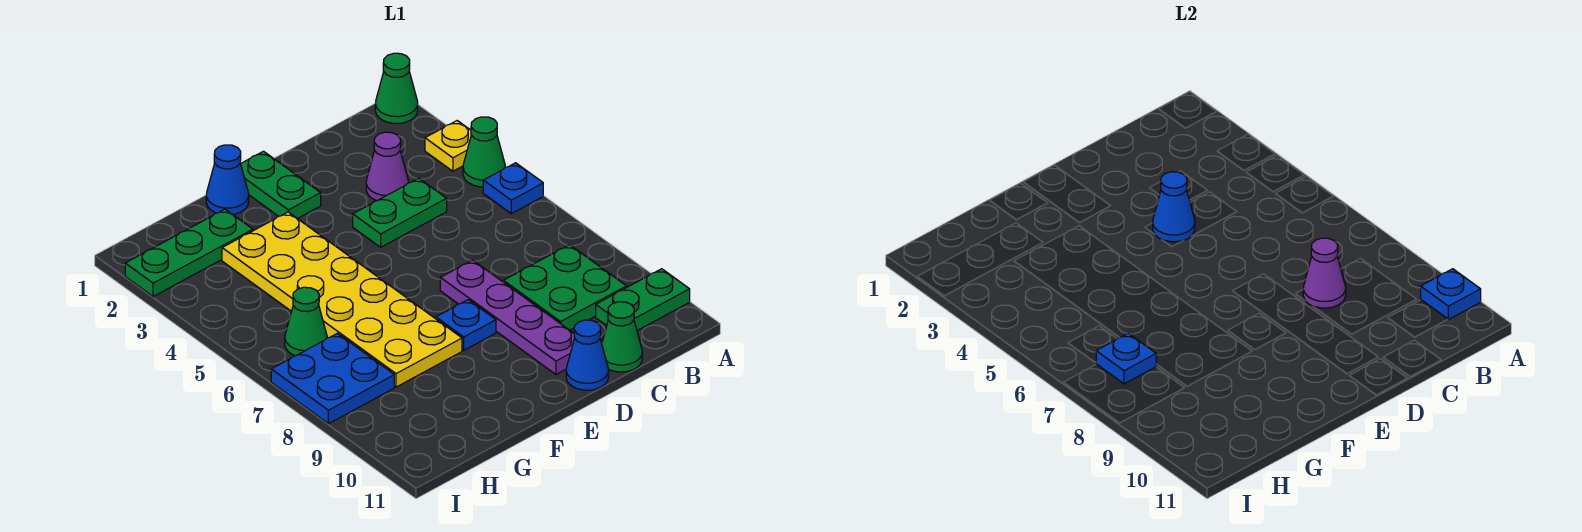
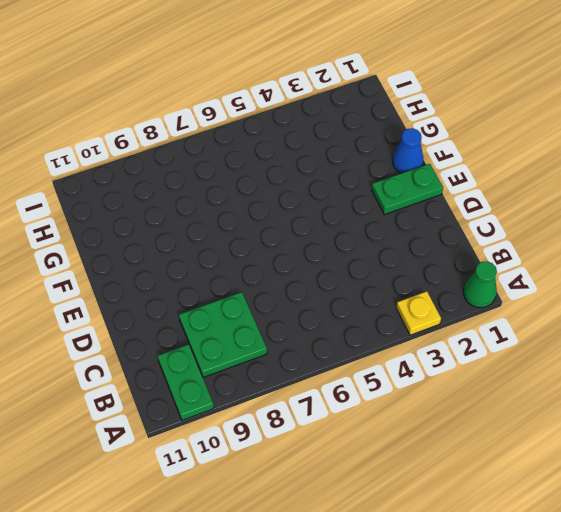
none -> green 1x1 cone [463,117,505,187]
none -> blue 1x1 plate [483,163,543,214]
none -> purple 1x1 cone [366,132,409,201]

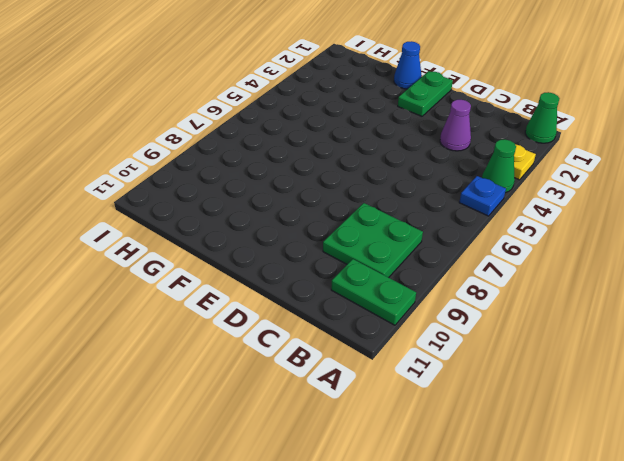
none -> green 1x2 plate [353,178,447,247]
none -> green 1x1 cone [602,302,642,372]
none -> purple 1x4 plate [440,260,574,374]

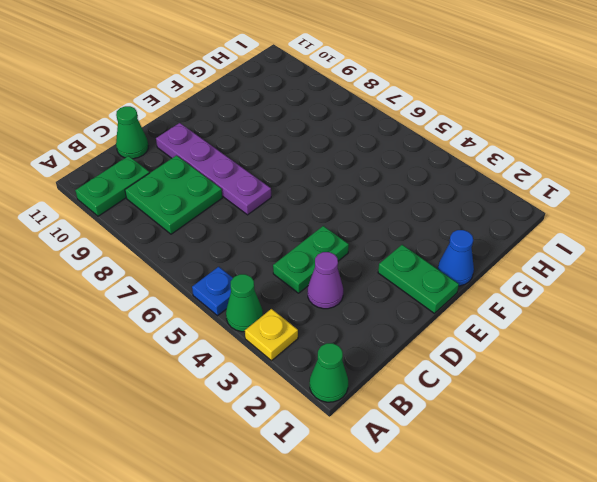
none -> blue 1x1 cone [566,320,609,390]
none -> blue 1x1 plate [436,300,496,350]
none -> yellow 2x6 plate [222,212,462,387]

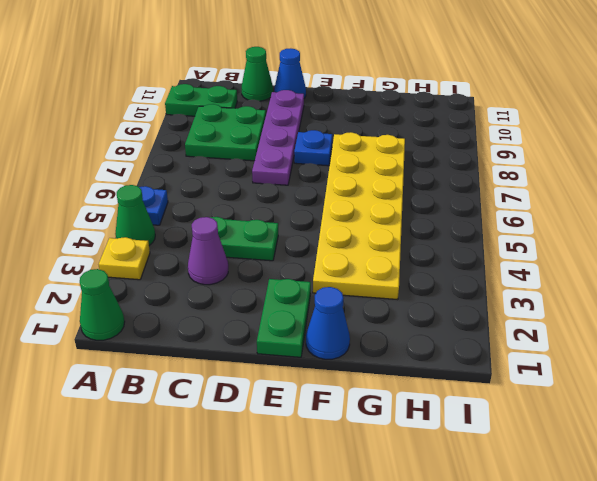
none -> green 1x3 plate [125,209,253,297]
none -> green 1x1 cone [285,287,327,356]
none -> blue 2x2 plate [271,333,394,424]

